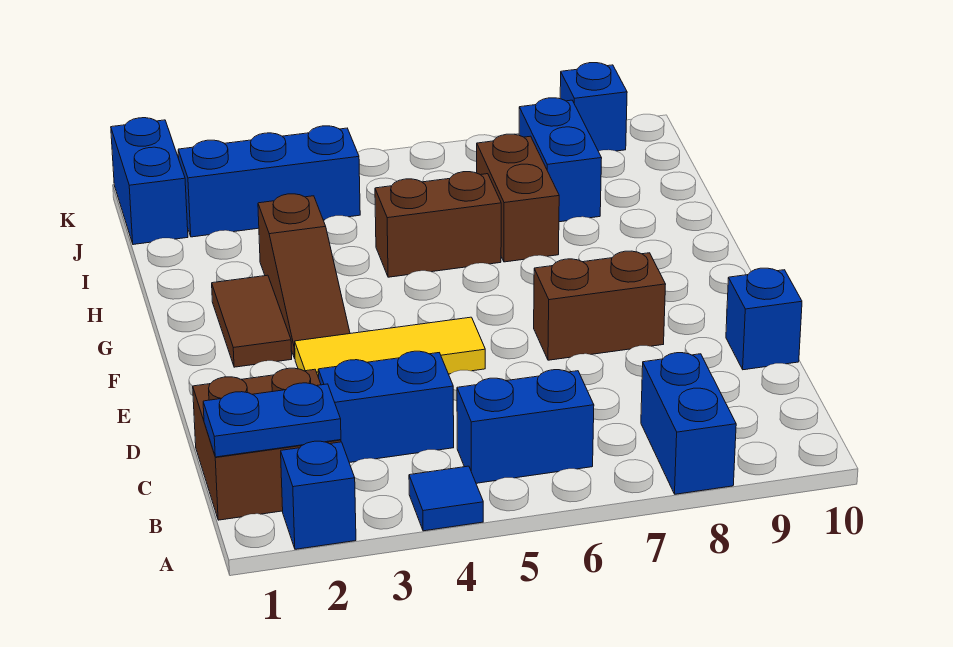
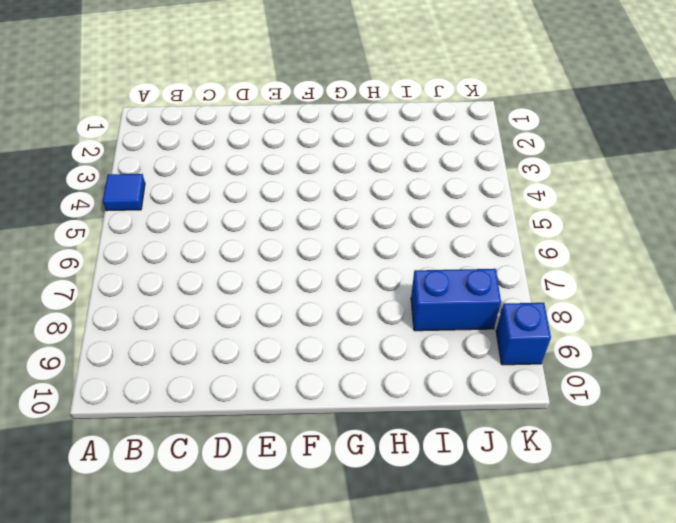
none -> blue 1x1 brick [281,441,356,549]
none -> blue 1x2 brick [641,353,736,494]
none -> brown 2x2 brick [193,368,341,520]

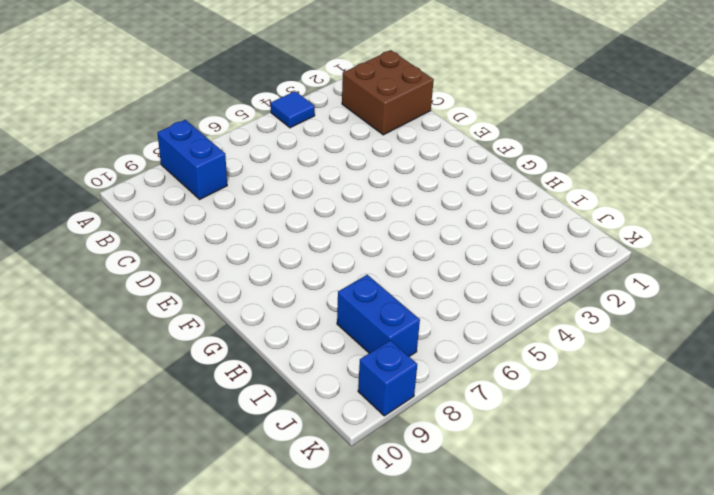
none -> blue 1x1 brick [281,441,356,549]
none -> blue 1x2 brick [457,370,594,483]
none -> blue 1x2 brick [318,351,454,463]

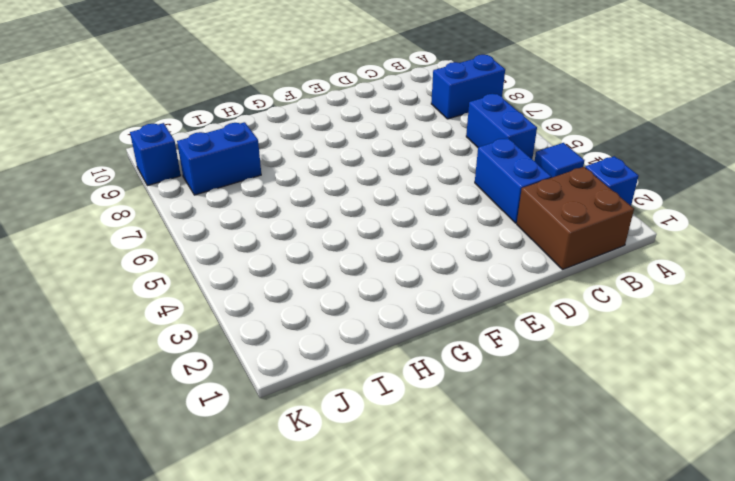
none -> blue 1x1 brick [726,268,802,370]
none -> yellow 1x3 tile [295,317,485,378]
none -> brown 1x2 brick [534,251,666,360]

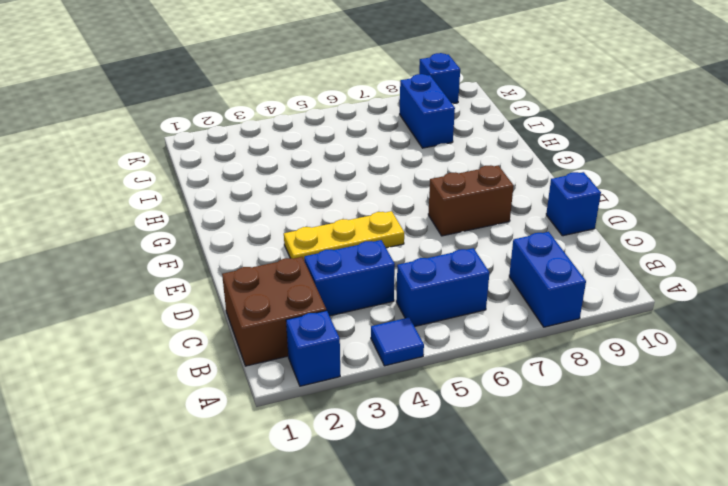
yellow 1x3 plate [284,211,404,259] -> yellow 1x3 tile [295,317,485,378]
none -> brown 1x2 tile [212,275,292,367]
none -> brown 1x3 slope [258,194,350,358]
none -> brown 1x2 brick [375,172,501,277]

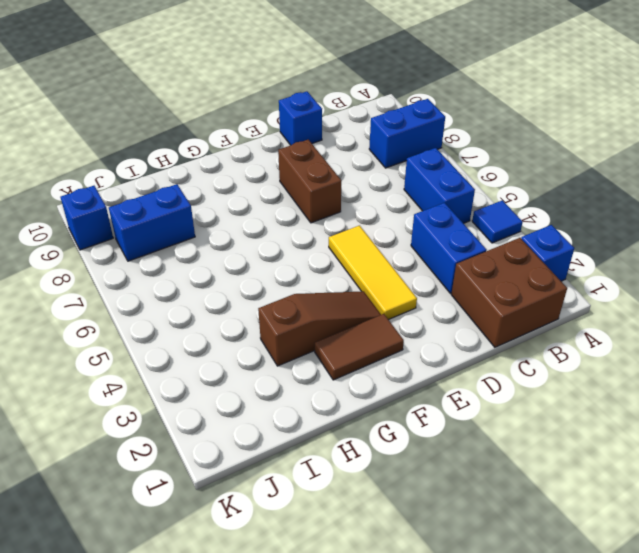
none -> brown 1x2 brick [375,172,501,277]
none -> brown 1x2 brick [477,134,559,262]
none -> blue 1x2 brick [111,118,188,245]

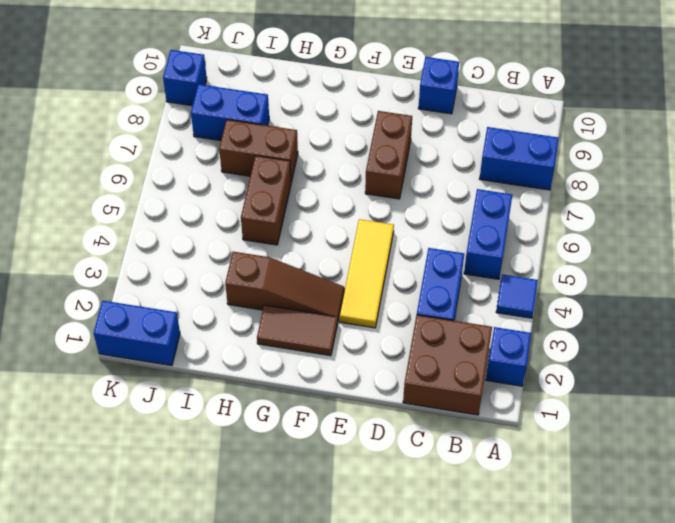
none -> blue 1x3 brick [178,126,360,237]
none -> blue 1x2 plate [203,383,341,457]

